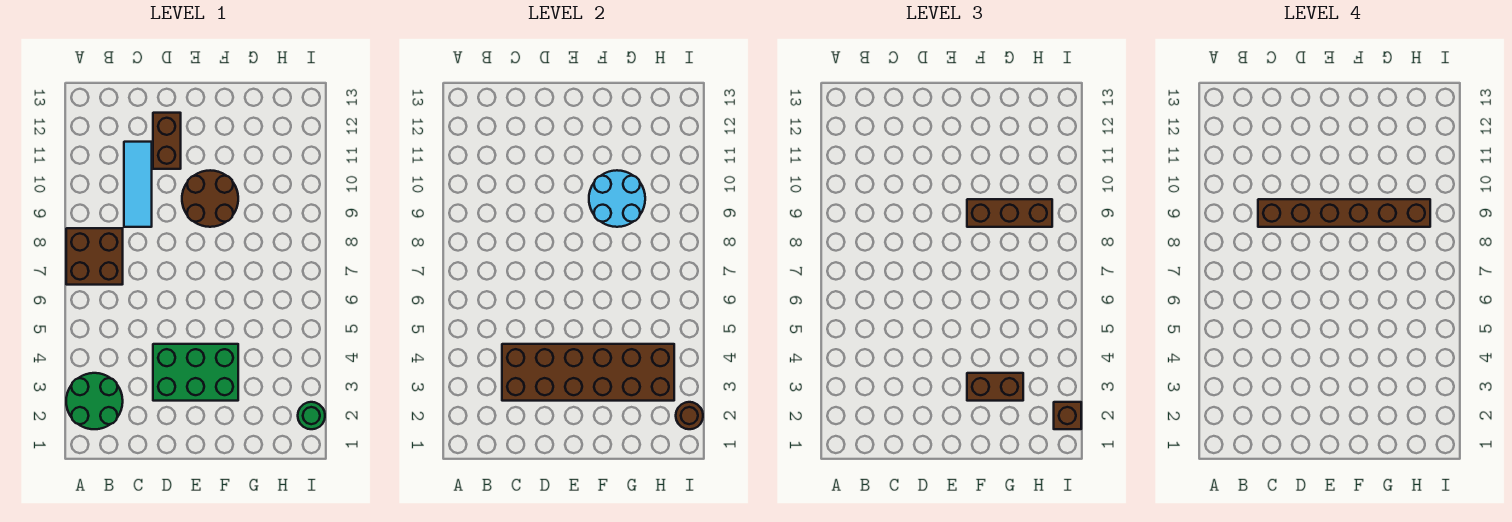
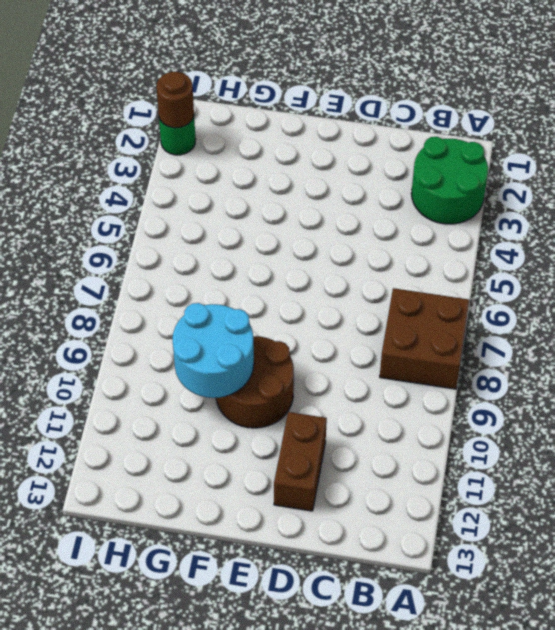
none -> cyan 1x3 tile [124,142,152,227]
none -> green 2x3 brick [153,344,238,401]
none -> brown 2x6 brick [502,344,674,401]

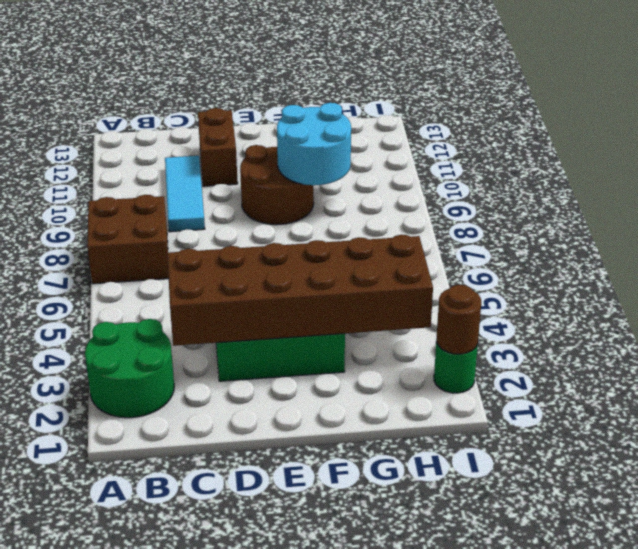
none -> brown 1x2 brick [967,373,1023,401]
none -> brown 1x3 brick [967,199,1052,227]
none -> brown 1x1 brick [1054,402,1081,429]

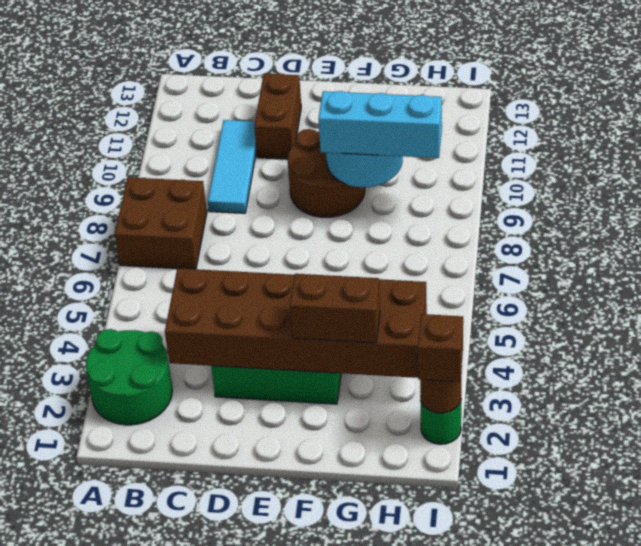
cyan 1x3 brick [318,91,442,158] -> brown 1x3 brick [967,199,1052,227]
none -> brown 1x6 brick [1258,199,1430,227]

